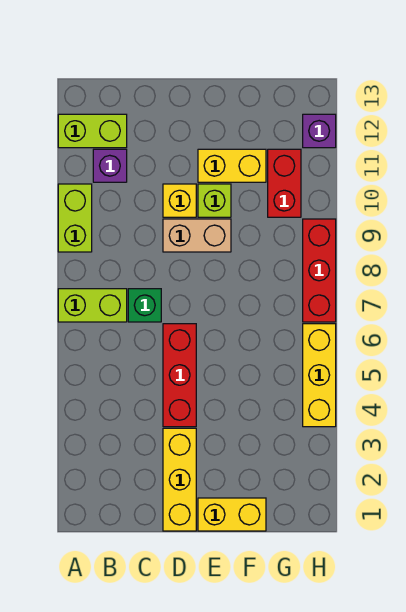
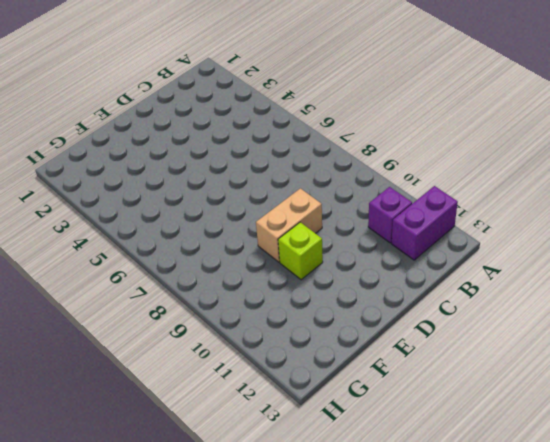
purple 1x2 brick [392,186,458,260] -> lime 1x2 brick [58,114,127,148]
none -> lime 1x2 brick [58,289,127,322]
none -> lime 1x2 brick [58,184,92,252]
none -> green 1x1 brick [128,289,161,322]

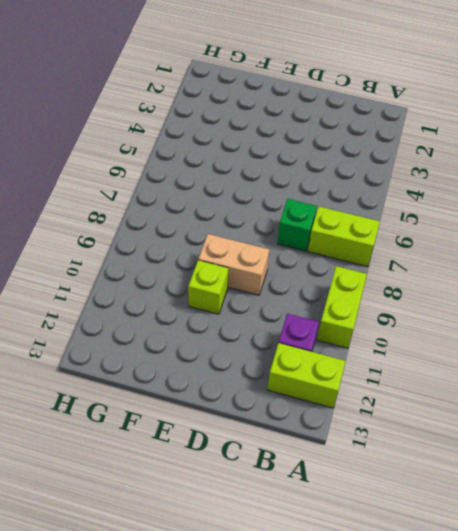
none -> yellow 1x3 brick [163,428,196,531]
none -> red 1x3 brick [163,324,196,427]
none -> yellow 1x1 brick [163,184,196,217]

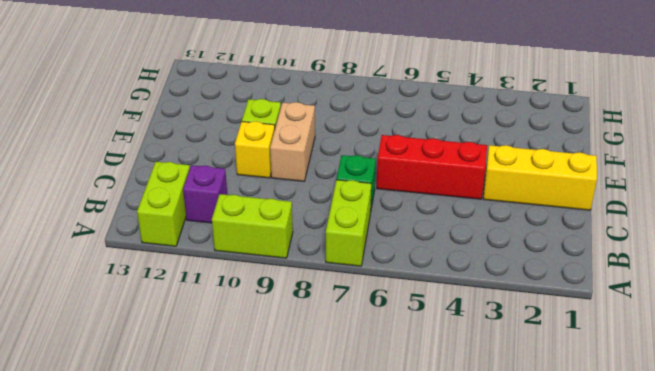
none -> yellow 1x2 brick [198,498,266,531]
none -> yellow 1x2 brick [198,149,266,182]
none -> red 1x2 brick [268,149,301,217]

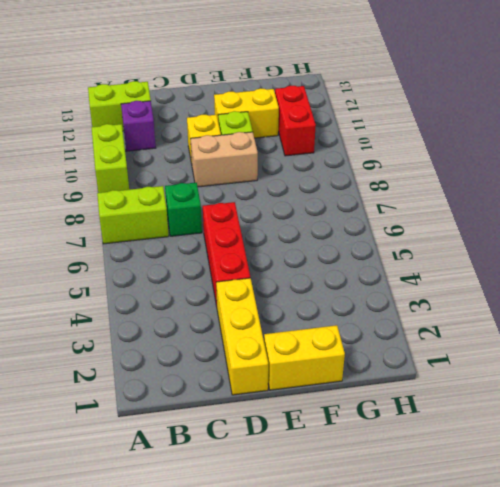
none -> yellow 1x3 brick [303,324,336,427]
none -> red 1x3 brick [303,219,336,322]
none -> purple 1x1 brick [303,114,336,148]

